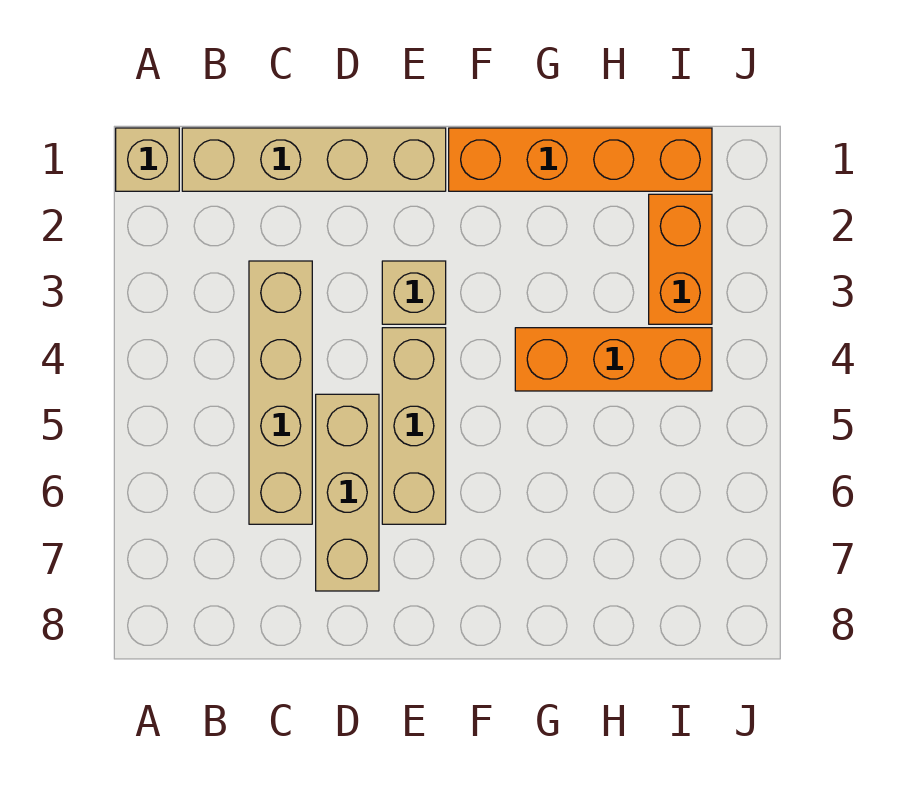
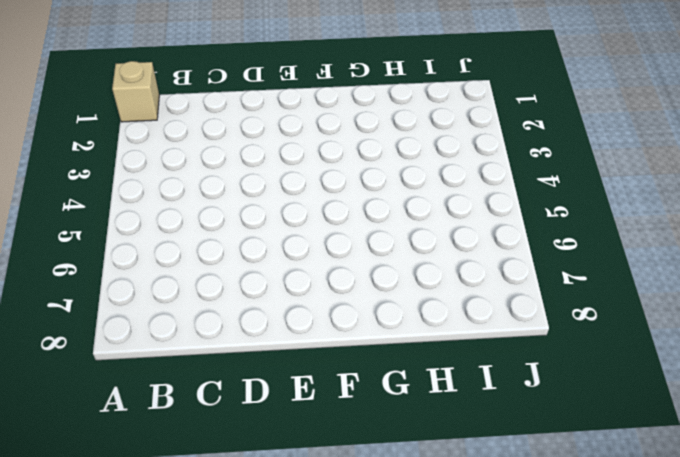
none -> tan 1x4 brick [182,128,446,191]
none -> tan 1x4 brick [249,261,312,524]

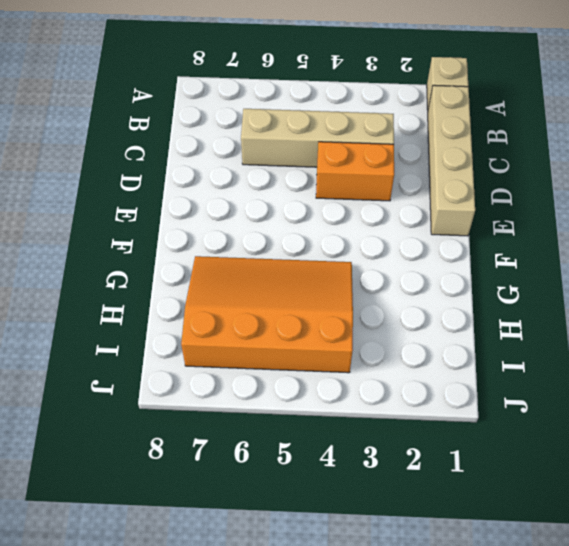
orange 1x2 brick [316,142,394,201] -> orange 1x2 brick moved to [649,194,712,324]
orange 3x4 slope [181,256,353,373] -> orange 1x3 brick [515,328,712,391]
none -> tan 1x3 brick [316,394,379,591]
none -> tan 1x1 brick [382,261,446,324]

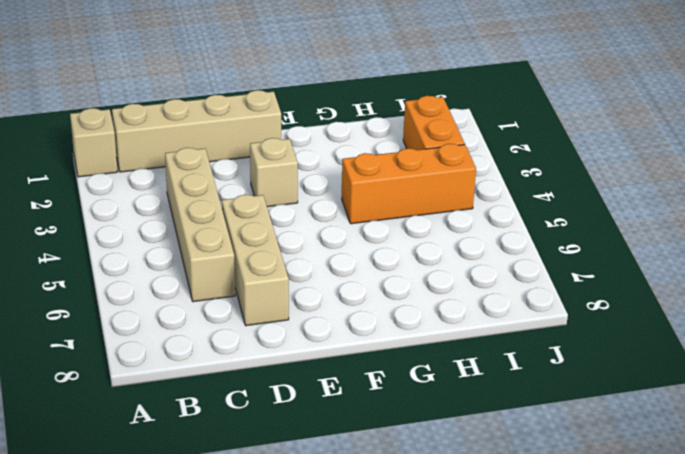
none -> tan 1x3 brick [382,328,446,524]
none -> orange 1x4 brick [449,128,712,191]

